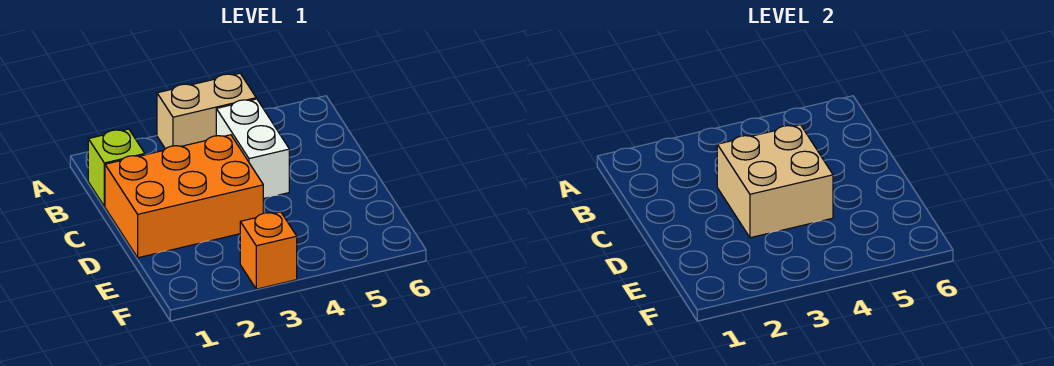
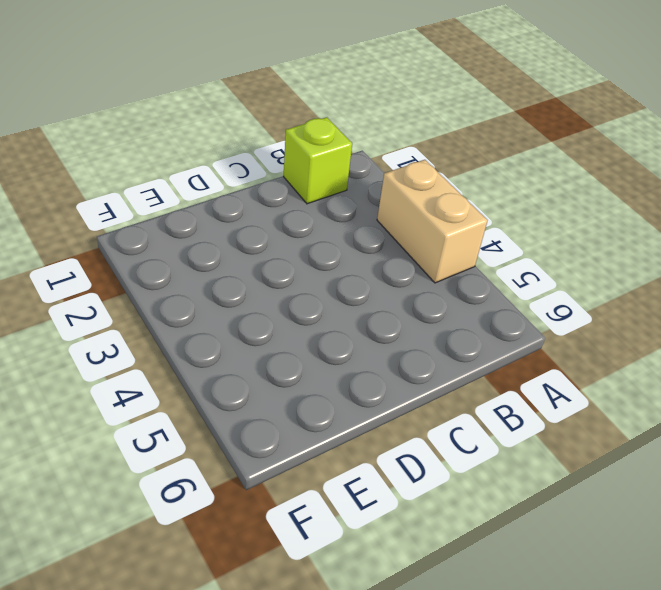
none -> white 1x2 brick [216,99,289,199]
none -> orange 2x3 brick [105,135,263,258]

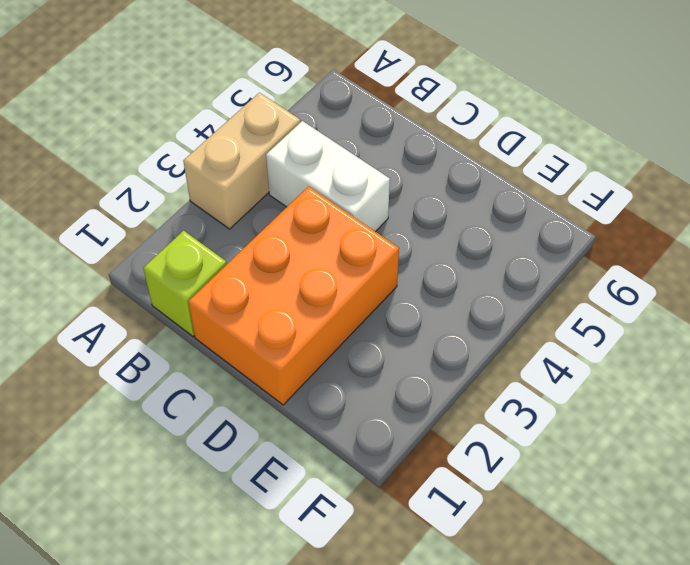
none -> orange 1x1 brick [240,212,297,289]
none -> tan 2x2 brick [717,125,833,238]

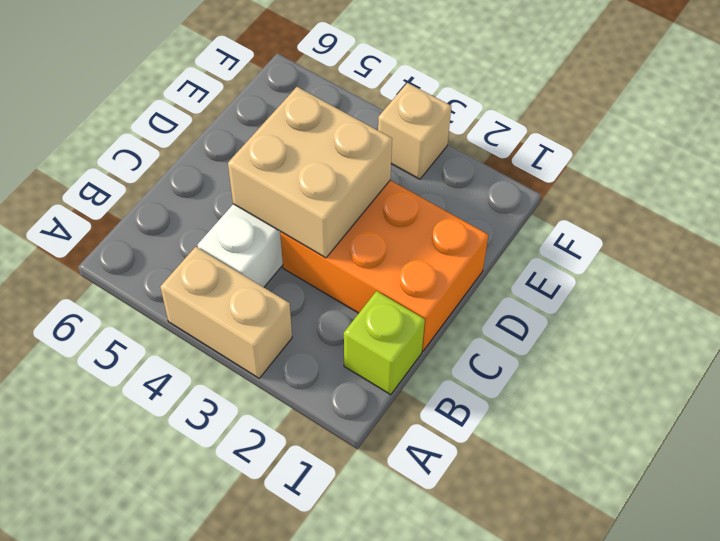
tan 1x1 brick [378,83,451,179] -> orange 1x1 brick [240,212,297,289]

